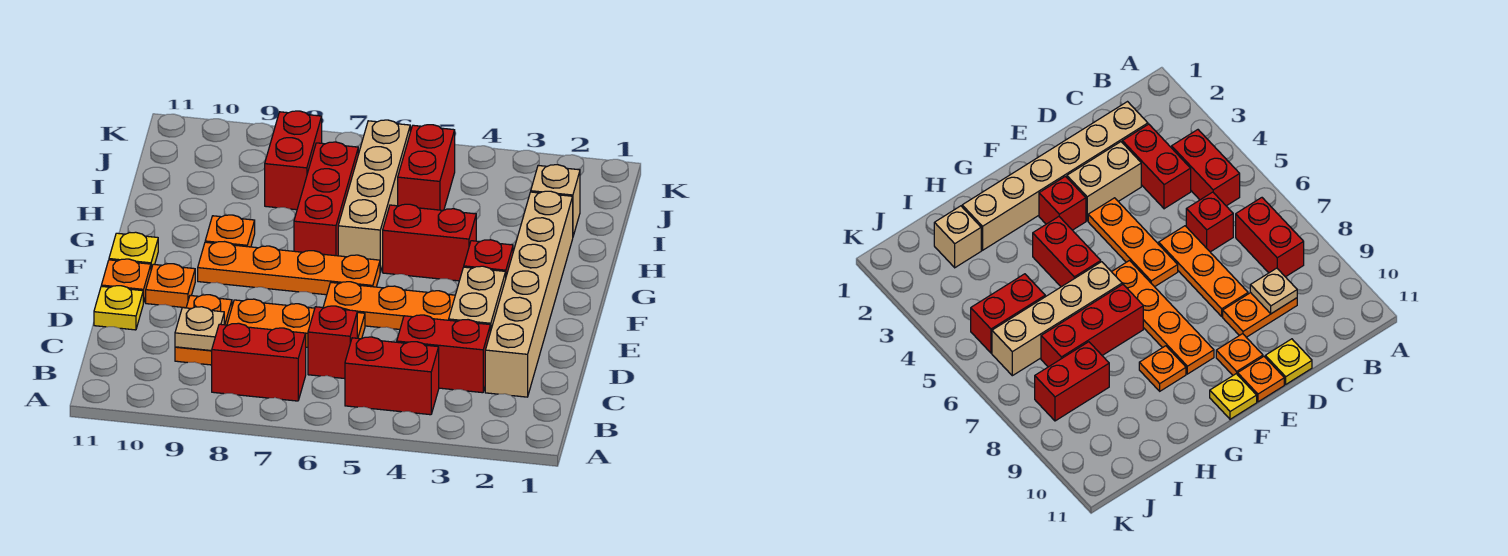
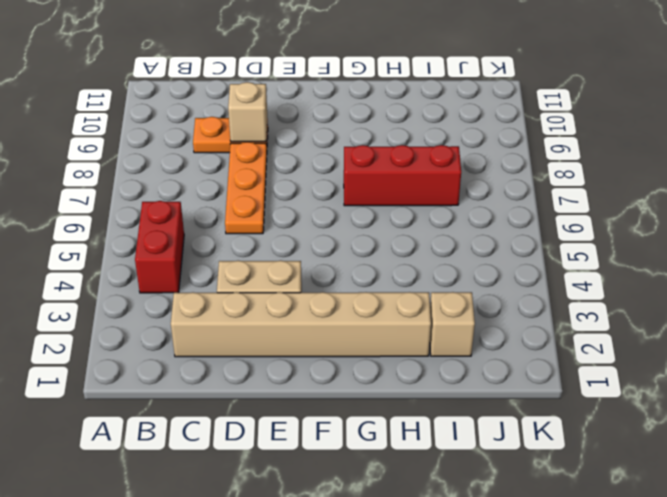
tan 1x1 brick [228,82,267,142] -> none
none -> red 1x2 brick [212,323,306,401]
none -> red 1x2 brick [397,315,490,393]
none -> red 1x1 brick [308,306,357,379]

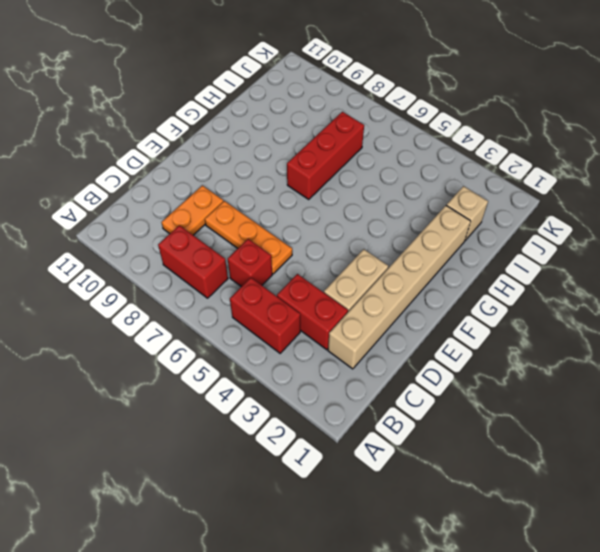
none -> yellow 1x1 plate [94,286,143,330]
none -> orange 1x3 plate [323,282,455,329]
none -> orange 1x1 plate [146,264,195,308]

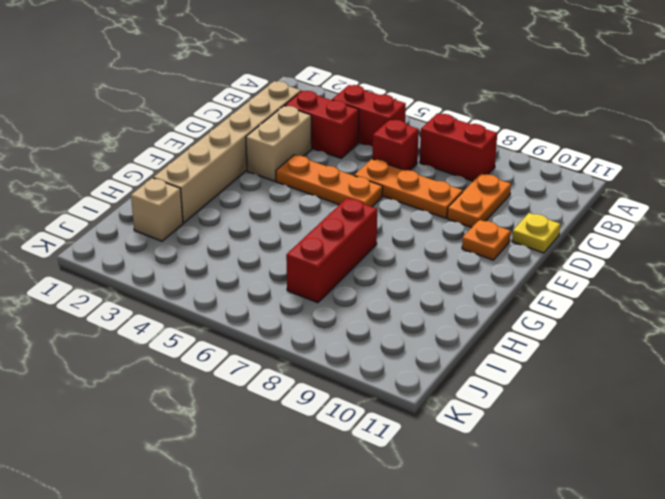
none -> orange 1x1 plate [101,259,151,303]
none -> red 1x1 brick [464,240,513,276]
none -> orange 1x4 plate [198,242,380,295]

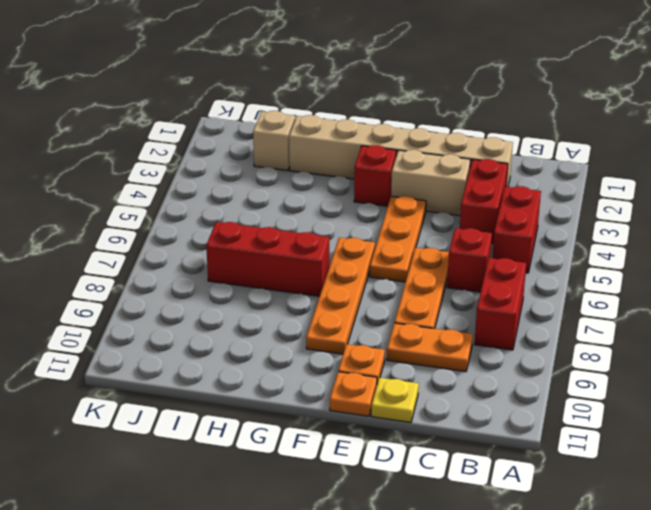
none -> yellow 1x1 plate [109,232,158,269]
none -> red 1x2 brick [383,204,476,281]
none -> tan 1x4 brick [338,120,410,272]

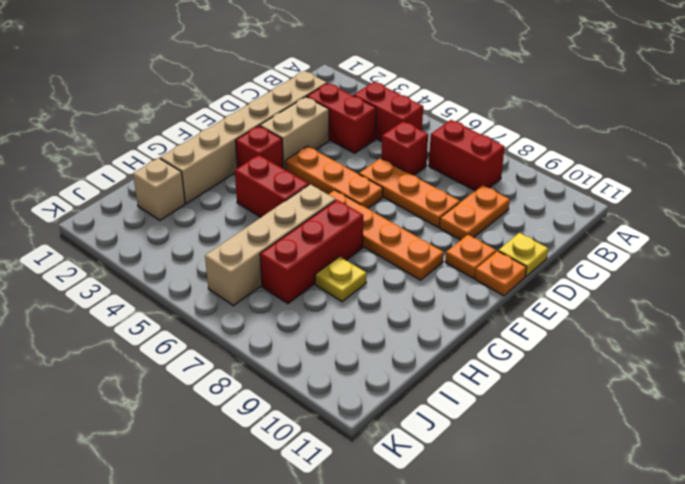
yellow 1x1 plate [315,256,366,302] -> yellow 1x1 plate moved to [109,232,158,269]
none -> orange 1x1 plate [205,215,255,247]
none -> red 1x2 brick [398,125,455,210]
none -> red 1x2 brick [265,111,322,210]

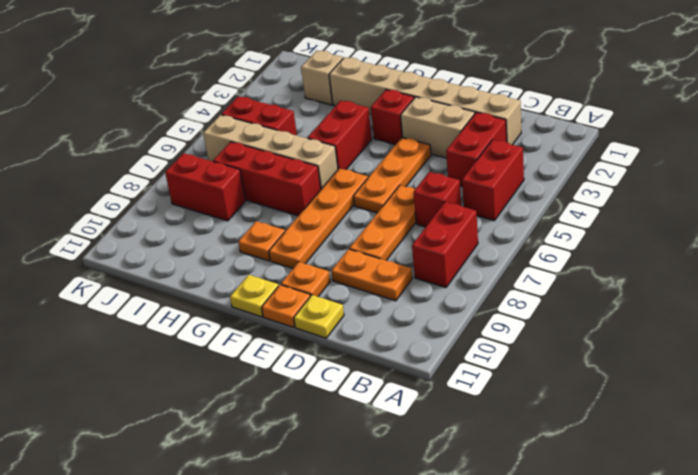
none -> tan 1x1 plate [175,307,224,351]

